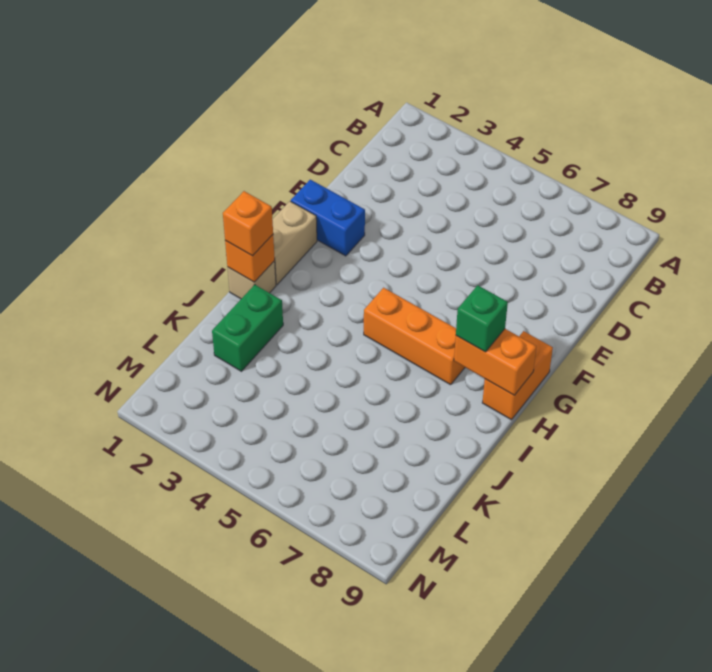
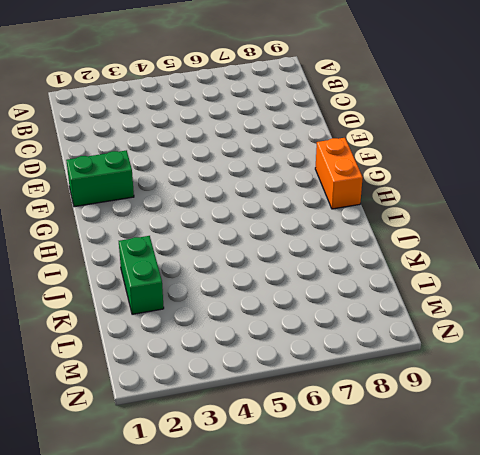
green 1x2 brick [66,150,134,207] -> blue 1x2 brick [291,180,365,256]
none -> tan 1x2 brick [272,201,317,285]
none -> orange 1x3 brick [364,288,465,385]

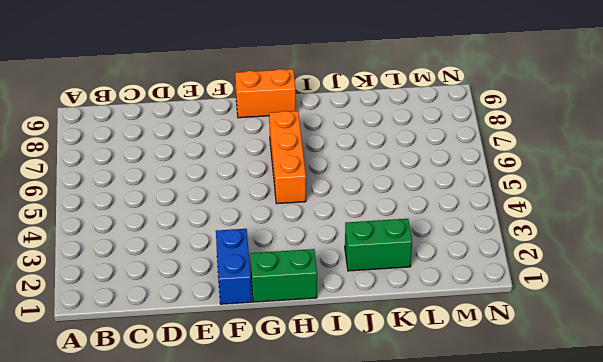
green 1x2 brick [250,249,317,302] -> tan 1x2 brick [272,201,317,285]
none -> tan 1x1 brick [227,261,276,299]
none -> orange 1x2 brick [454,329,536,395]

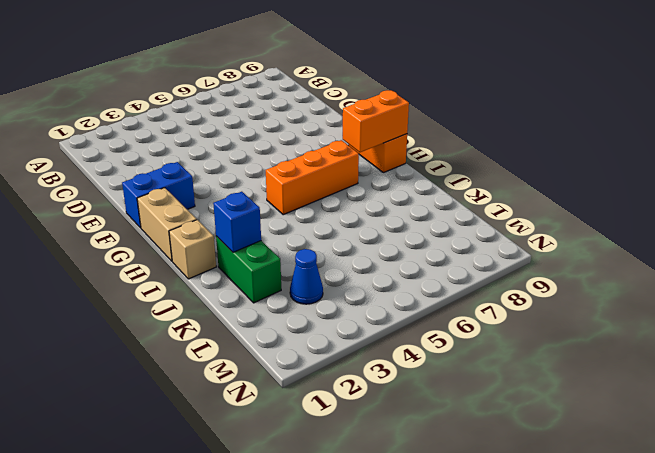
blue 1x1 brick [213,192,261,252] -> none
blue 1x1 cone [290,249,323,304] -> none
none -> orange 1x1 brick [225,235,275,282]
none -> green 1x1 brick [456,285,508,352]

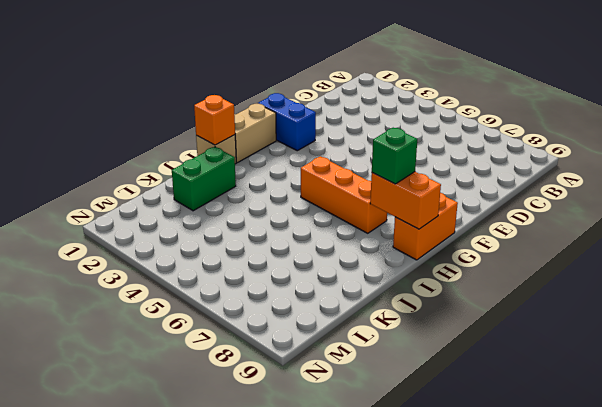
none -> orange 1x1 brick [223,191,273,256]

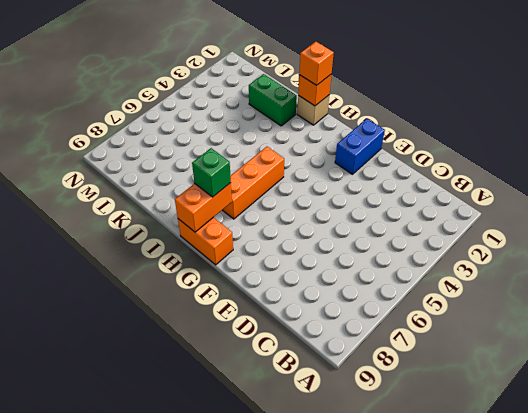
none -> tan 1x2 brick [272,201,317,285]

